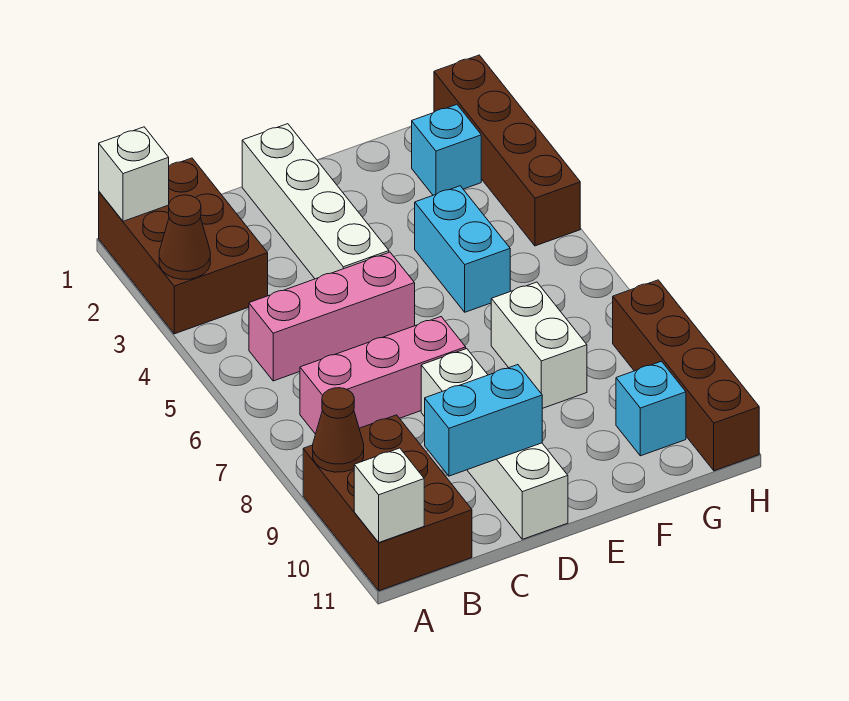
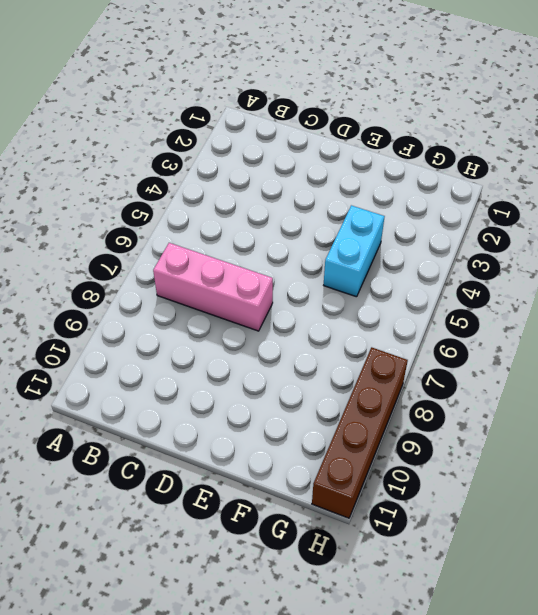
none -> brown 2x3 brick [99,158,268,334]
none -> brown 2x3 brick [303,415,472,591]
none -> pink 1x3 brick [249,252,415,381]

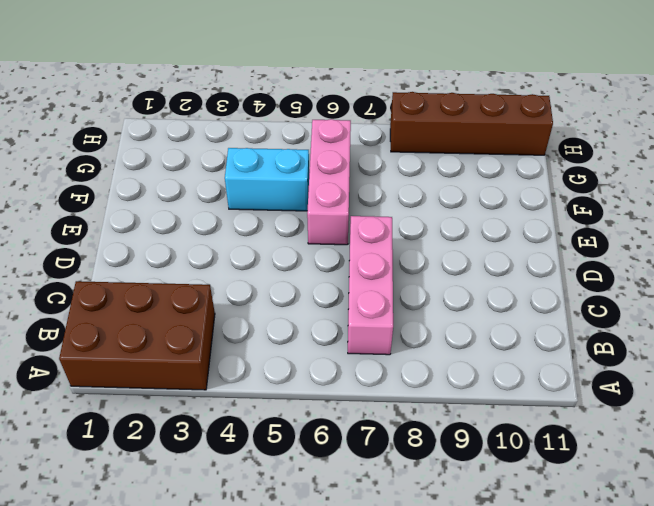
pink 1x3 brick [307,119,351,245] -> pink 1x3 brick moved to [249,252,415,381]
none -> brown 2x3 brick [303,415,472,591]
none -> white 1x4 brick [242,124,389,279]
none -> white 1x4 brick [421,349,568,539]

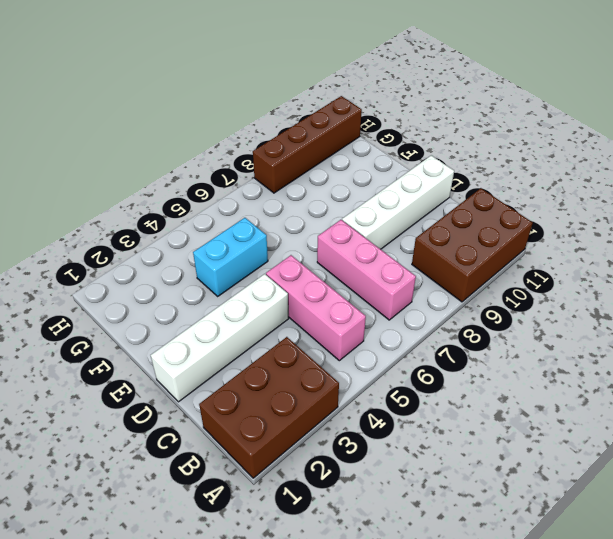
none -> white 1x2 brick [491,282,587,408]
none -> cyan 1x1 brick [412,104,481,195]
none -> cyan 1x1 brick [616,361,686,456]

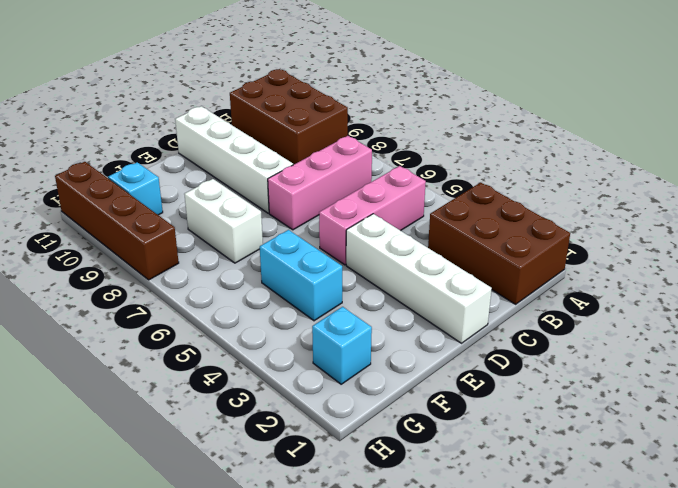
none -> brown 1x4 brick [434,55,580,246]
none -> white 1x1 brick [99,127,169,221]
none -> brown 1x1 cone [159,195,210,279]

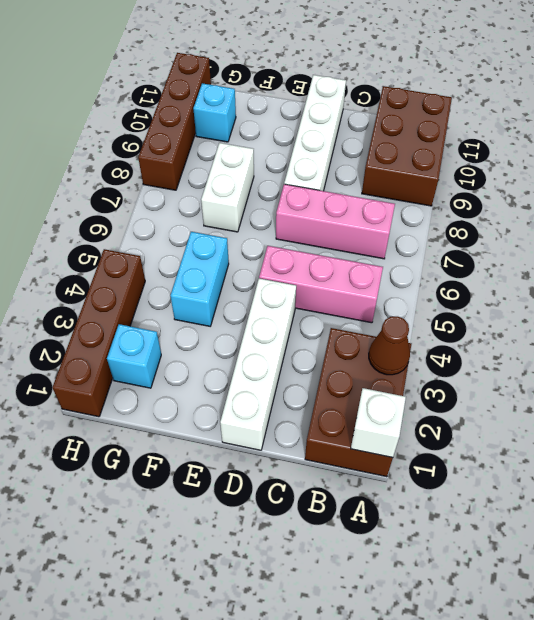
none -> brown 1x1 cone [313,388,364,472]
none -> white 1x1 brick [354,448,424,542]
none -> cyan 1x2 brick [425,365,542,476]

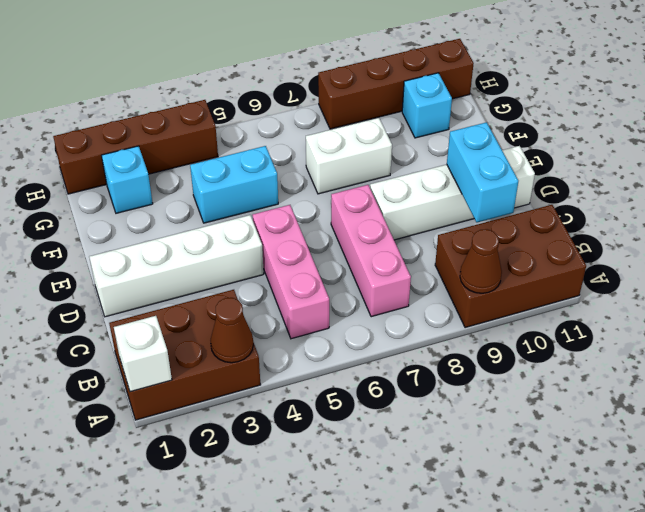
none -> white 1x1 brick [354,448,424,542]

